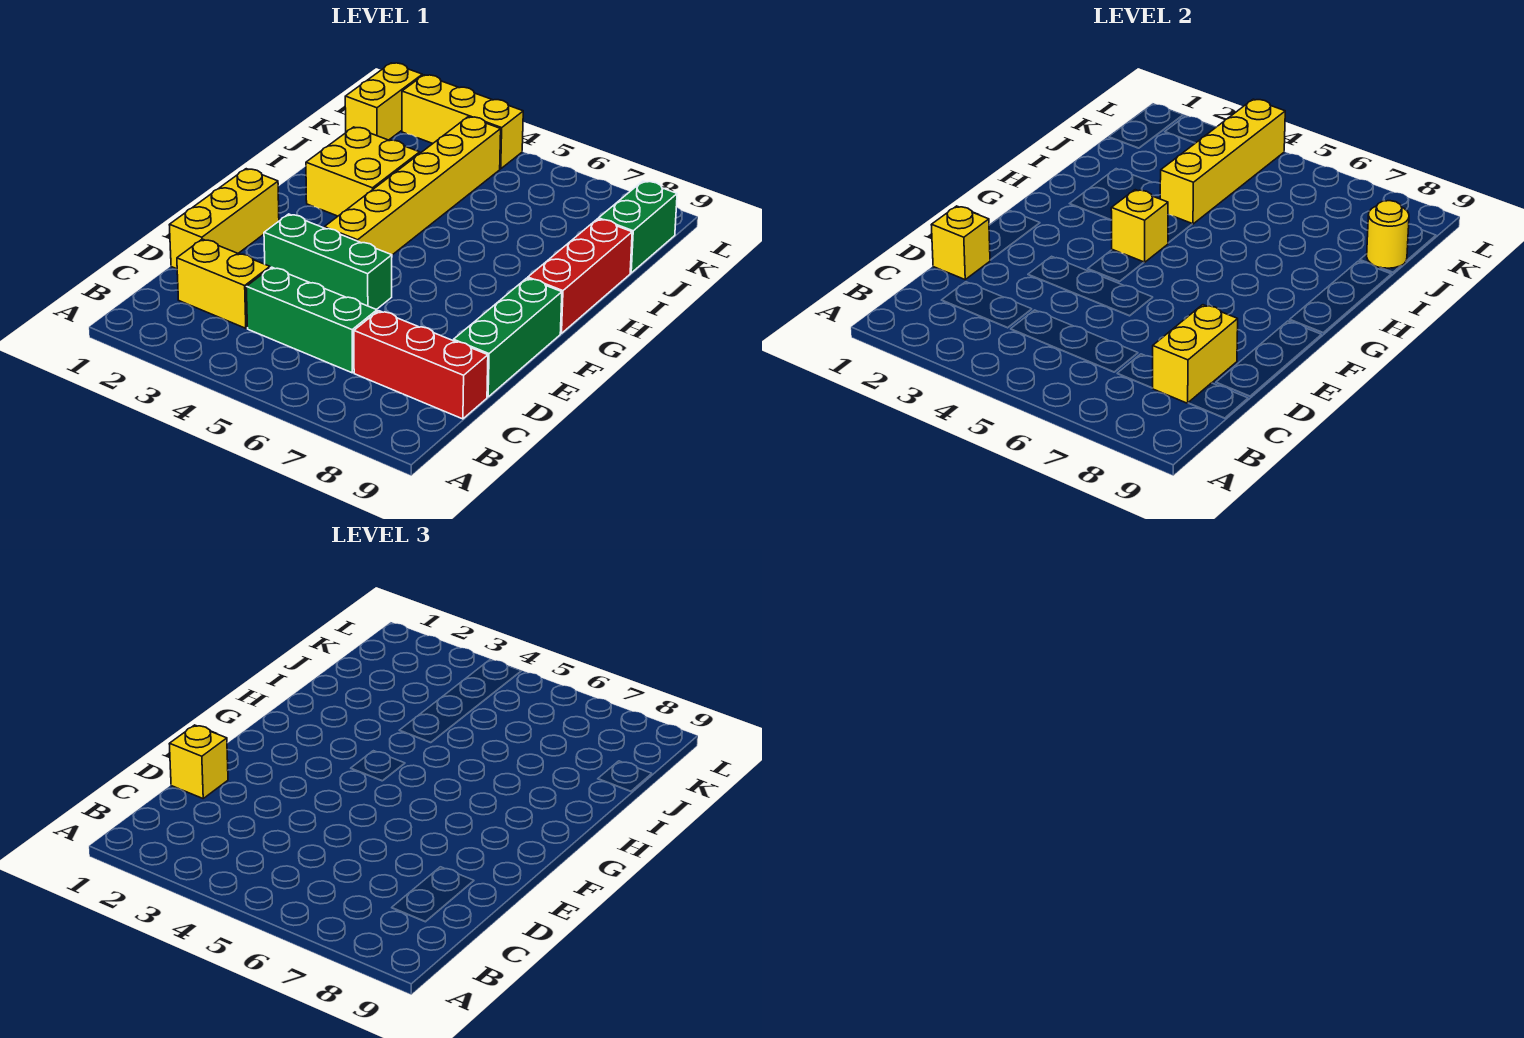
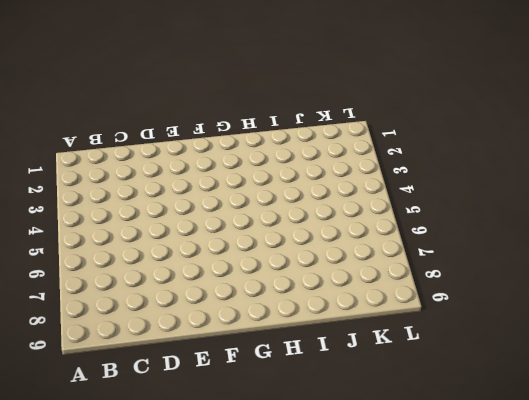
none -> yellow 1x2 brick [177,239,270,328]
none -> green 1x3 brick [246,267,377,373]
none -> red 1x3 brick [354,311,488,419]

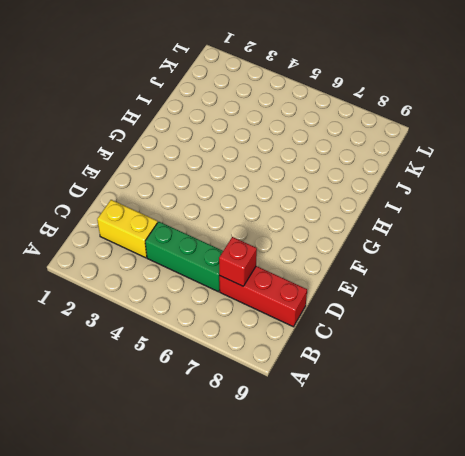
red 1x1 brick [219,237,257,286] -> none
none -> yellow 1x3 brick [169,169,279,269]
none -> green 1x3 brick [453,278,562,397]
none -> green 1x3 brick [264,214,392,310]

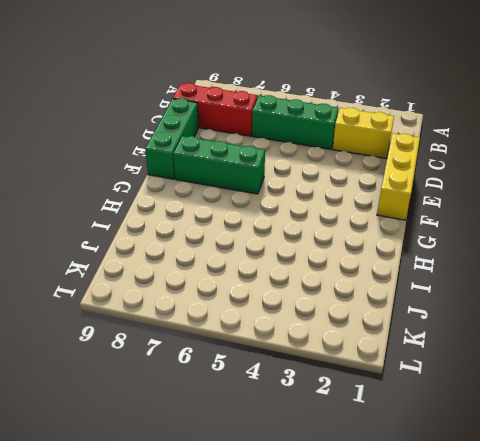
green 1x3 brick [173,136,265,194] -> green 1x3 brick moved to [264,214,392,310]
none -> yellow 1x6 brick [324,117,501,255]
none -> red 1x3 brick [528,219,632,334]
none -> yellow 2x2 brick [306,127,420,216]

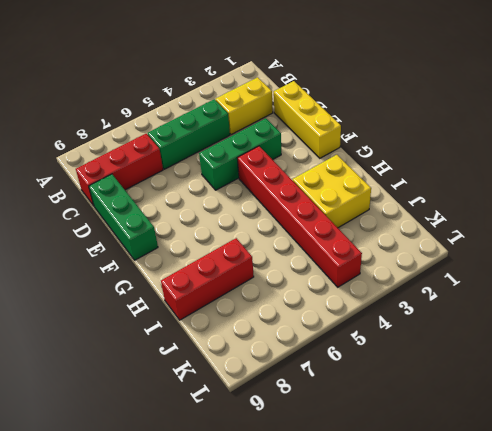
red 1x6 brick [237,146,362,287] -> yellow 1x6 brick [324,117,501,255]
red 1x3 brick [161,238,254,320] -> red 1x3 brick turned to [528,219,632,334]
none -> green 1x2 brick [599,181,677,273]
none -> yellow 1x2 brick [345,63,422,140]
none -> yellow 1x3 brick [402,75,523,169]

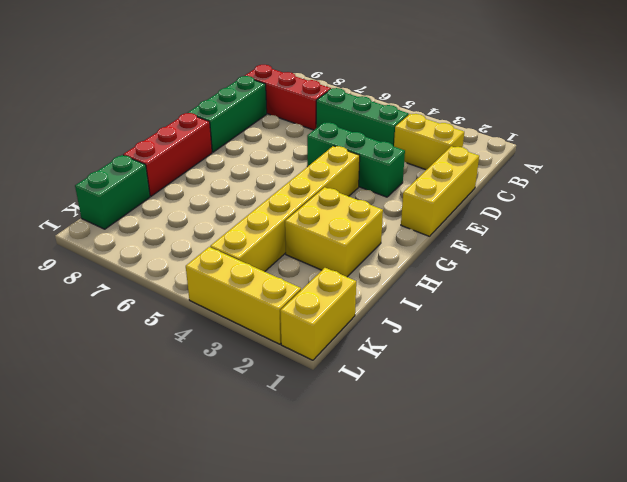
none -> yellow 1x2 brick [1153,305,1238,403]
none -> yellow 1x1 brick [931,206,990,279]
none -> yellow 1x1 brick [1111,190,1168,262]

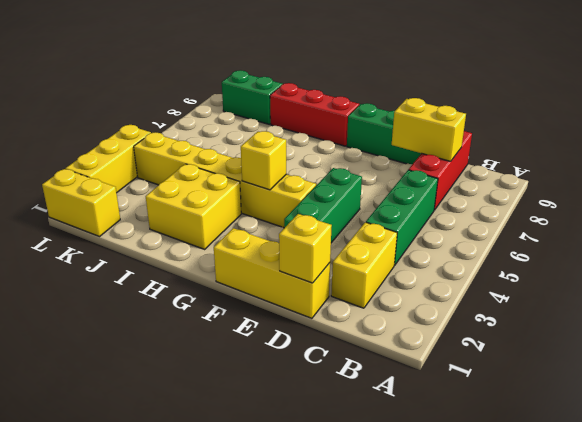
none -> yellow 1x4 brick [1160,99,1285,224]
none -> yellow 1x1 round brick [1367,201,1409,268]
none -> yellow 1x1 brick [169,725,228,798]

